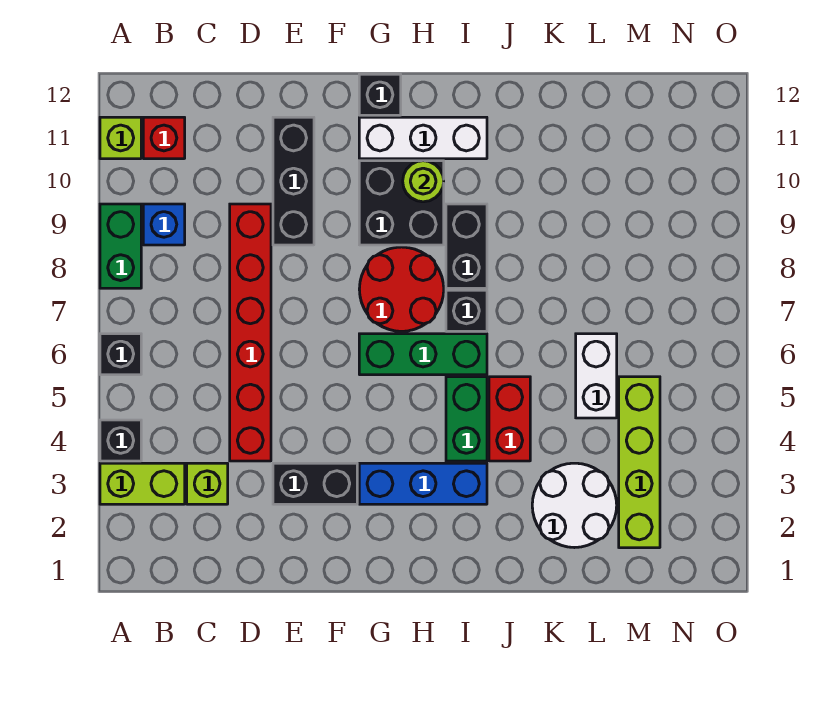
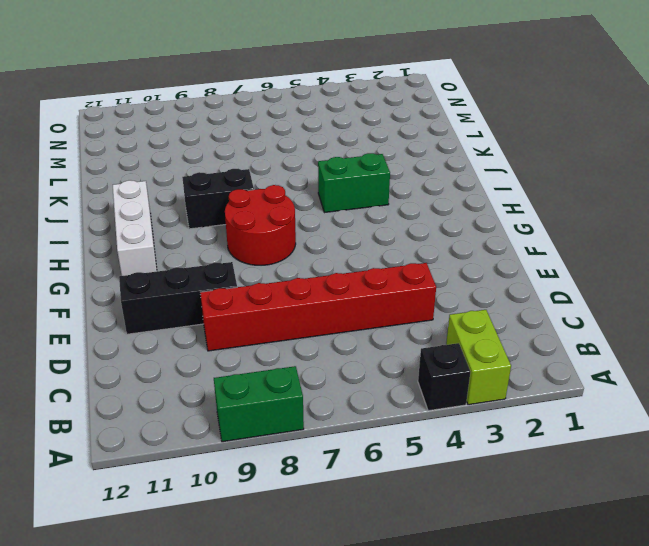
none -> black 1x1 brick [100,334,141,375]
none -> lime 1x1 brick [100,117,141,159]
none -> blue 1x1 brick [143,204,185,245]

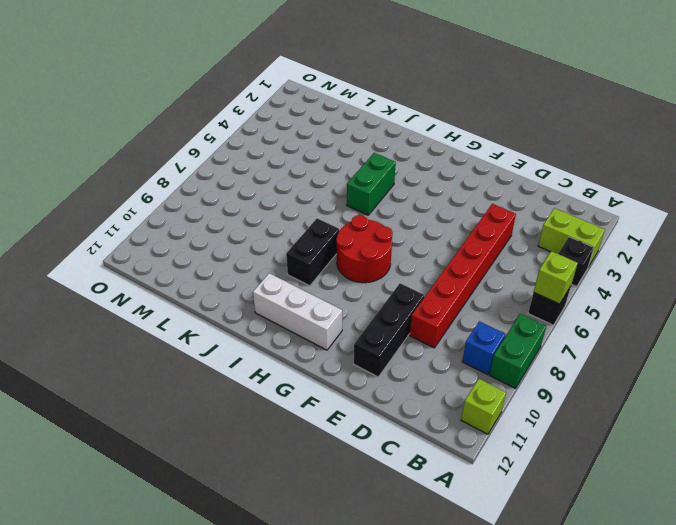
lime 1x1 brick [534,251,578,304] -> lime 1x1 brick moved to [187,463,228,504]
none -> red 1x1 brick [143,117,185,159]
none -> black 1x2 brick [273,463,357,504]
none -> blue 1x3 brick [359,463,487,504]

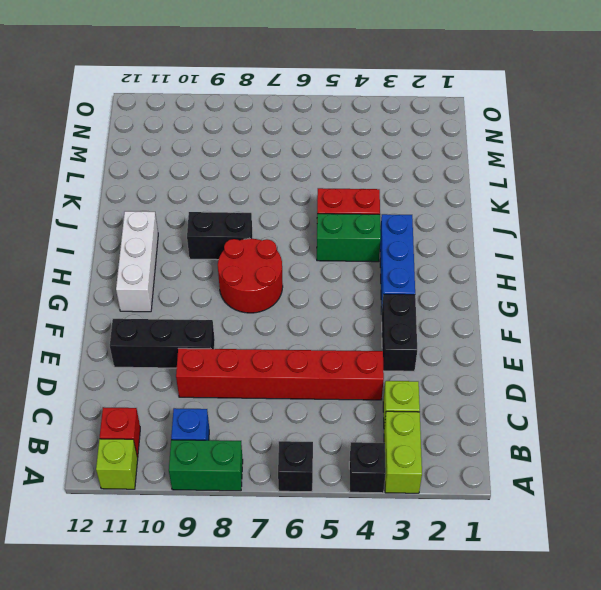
none -> green 1x3 brick [359,334,487,375]
none -> black 2x2 brick [359,161,444,245]
none -> black 1x1 brick [359,74,401,115]

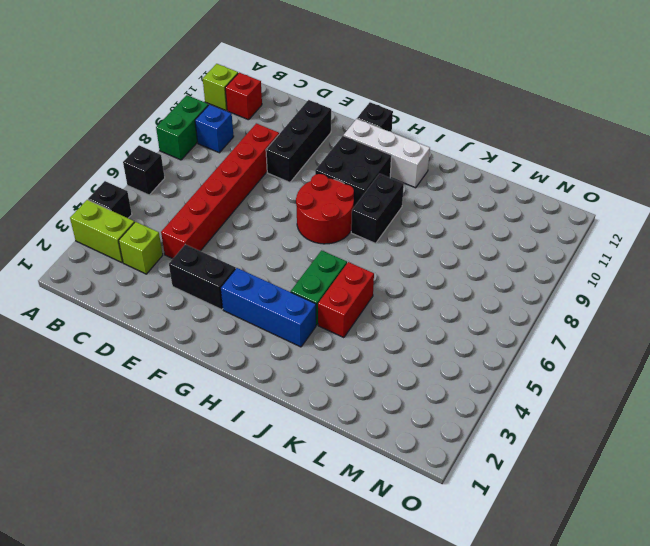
none -> green 1x3 brick [359,334,487,375]
none -> black 1x1 brick [446,290,487,331]
none -> white 2x2 round brick [532,463,617,548]

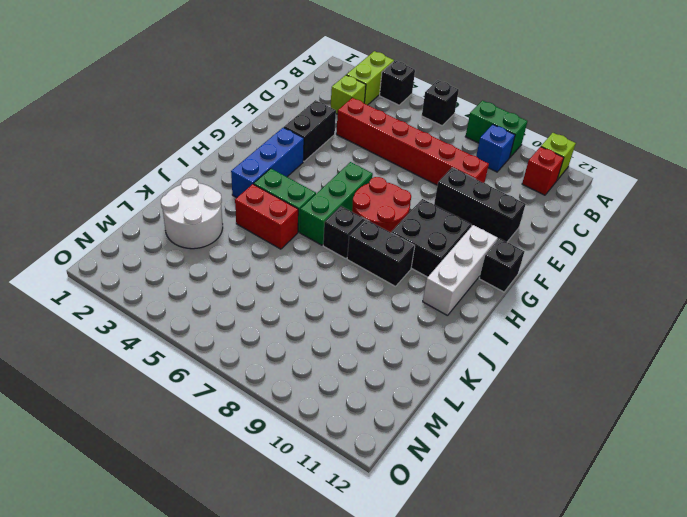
none -> white 1x2 brick [576,334,617,418]
none -> lime 1x4 brick [619,377,660,548]
none -> lime 1x1 round brick [403,161,444,202]

